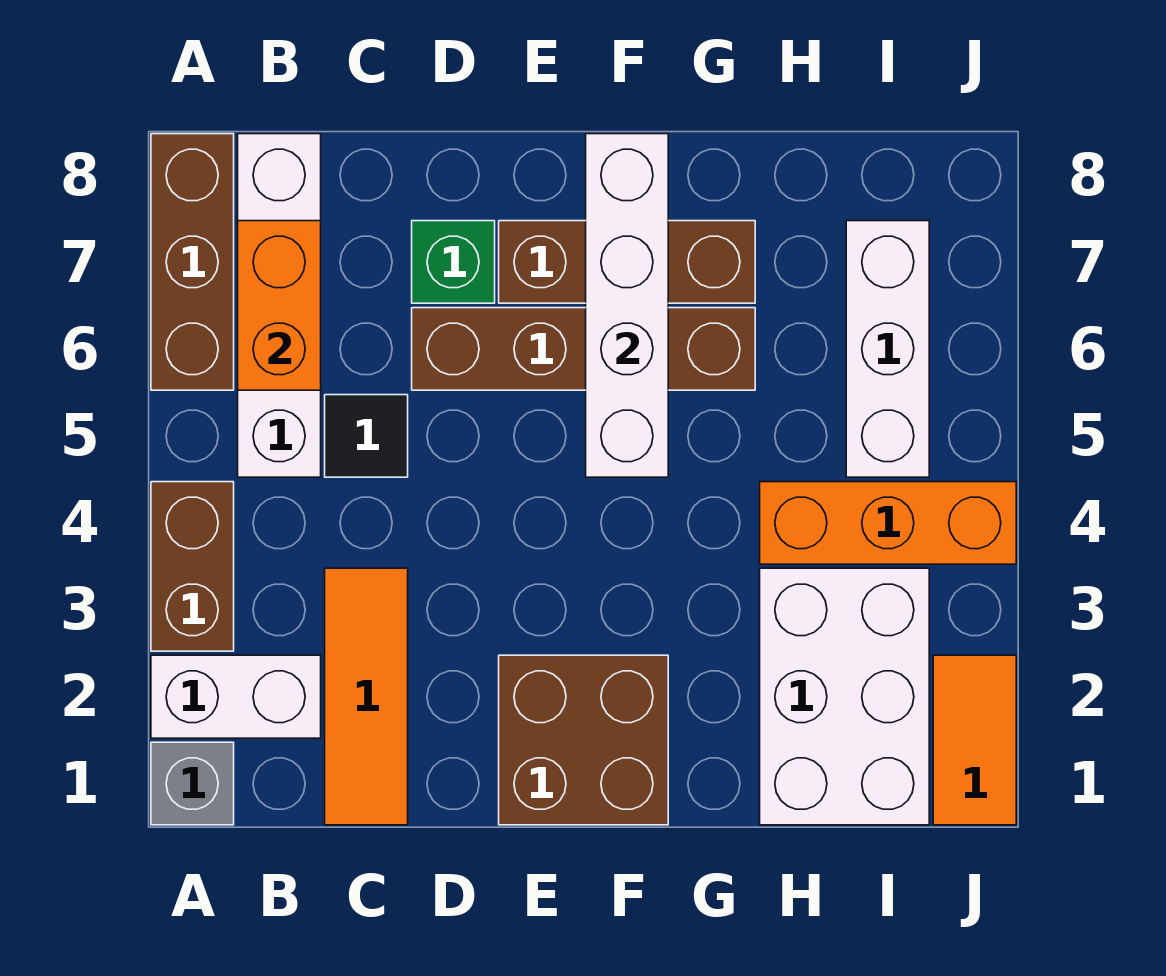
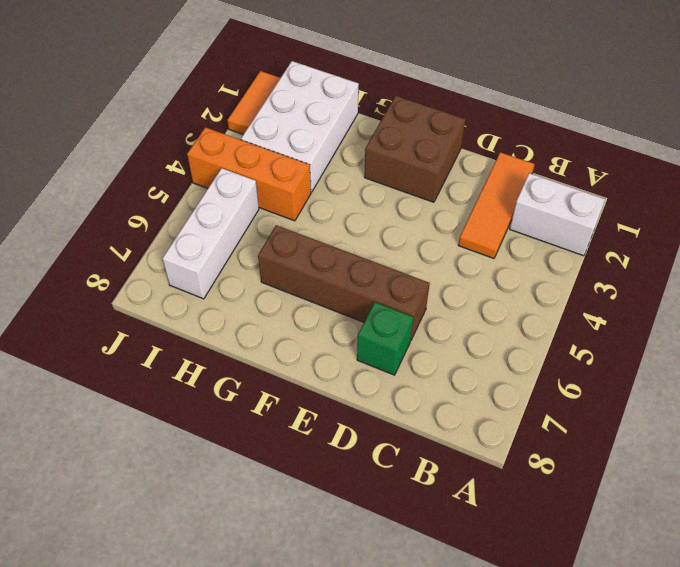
none -> grey 1x1 brick [151,742,234,825]
none -> brown 1x2 brick [151,482,234,651]
none -> brown 1x3 brick [151,134,234,390]

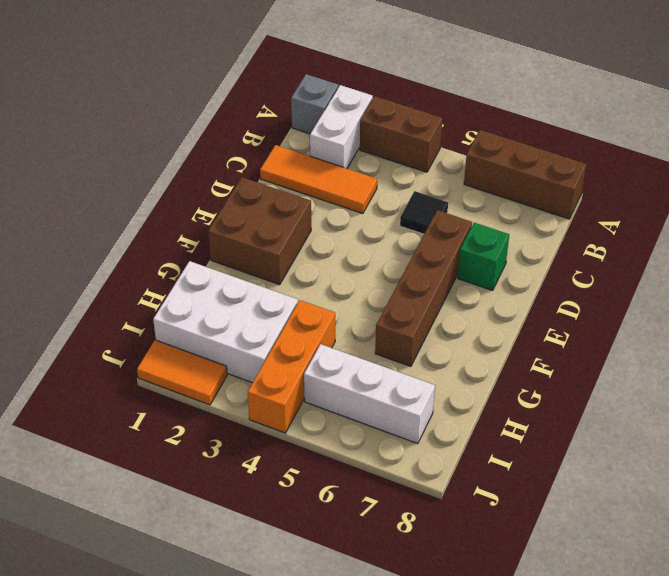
none -> white 1x4 brick [238,134,321,477]
none -> brown 1x3 brick [499,221,755,303]
none -> orange 1x2 brick [238,221,321,390]

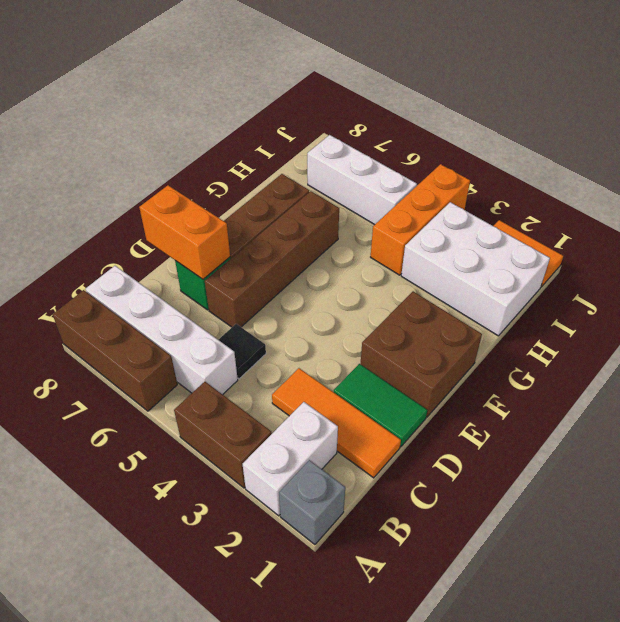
green 1x2 tile [334,364,427,447] -> none
orange 1x2 brick [139,185,230,279] -> orange 1x2 brick moved to [238,221,321,390]
none -> white 1x4 brick [586,134,668,477]

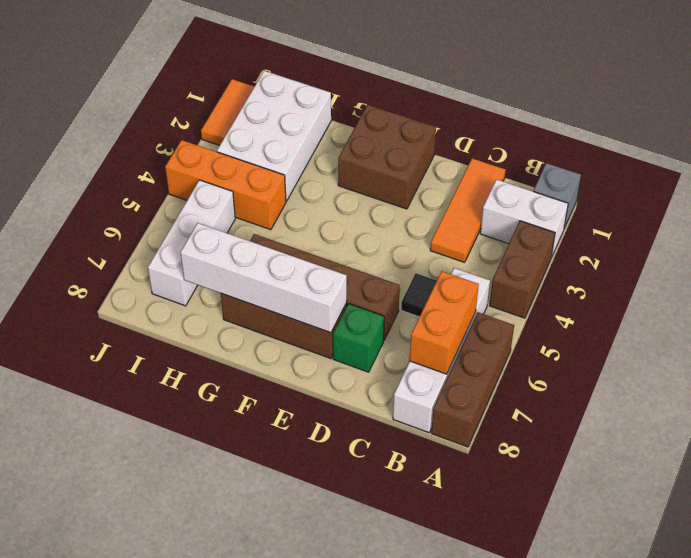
white 1x4 brick [180,223,347,333] -> white 1x4 brick turned to [586,134,668,477]

